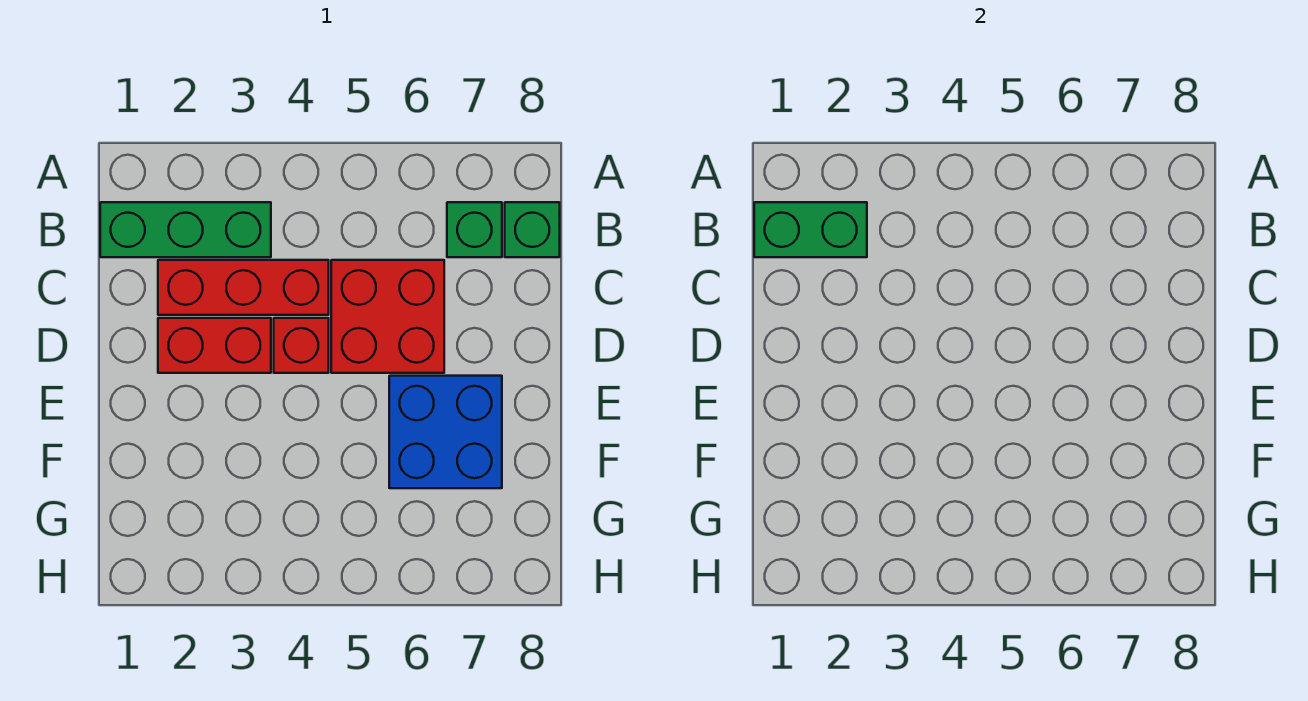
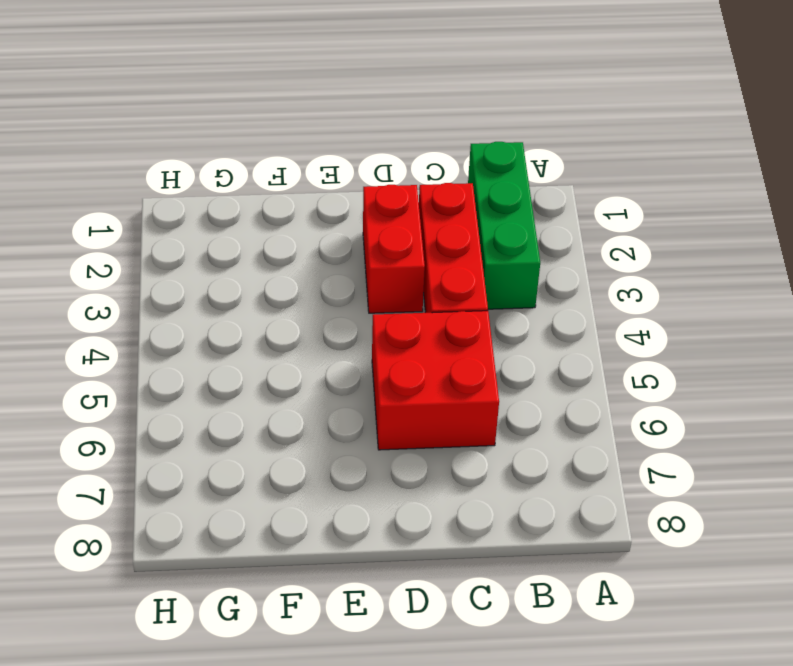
none -> green 1x1 brick [447,202,502,257]
none -> green 1x1 brick [505,202,560,257]

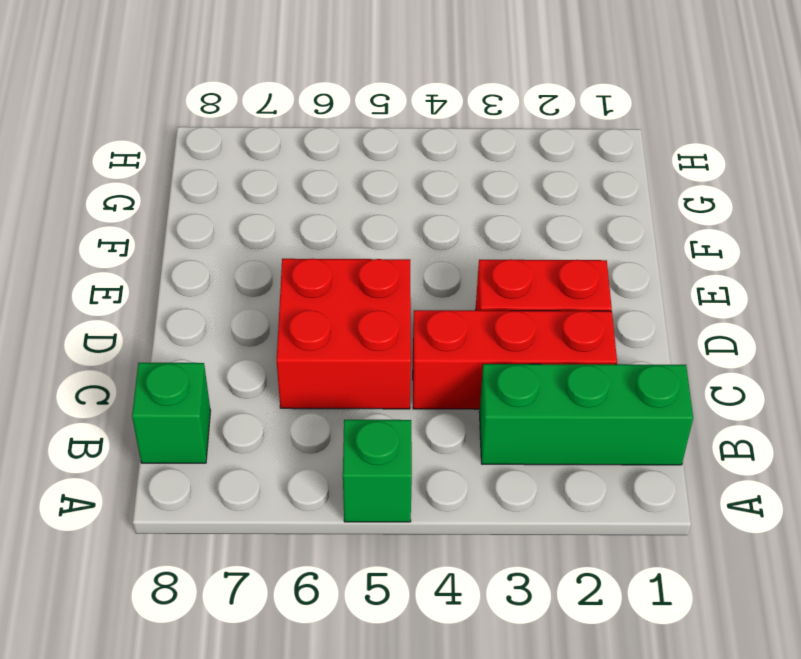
green 1x1 brick [343,420,412,522] -> green 1x1 brick moved to [447,202,502,257]
none -> red 1x1 brick [274,318,329,373]
none -> blue 2x2 brick [389,376,502,488]

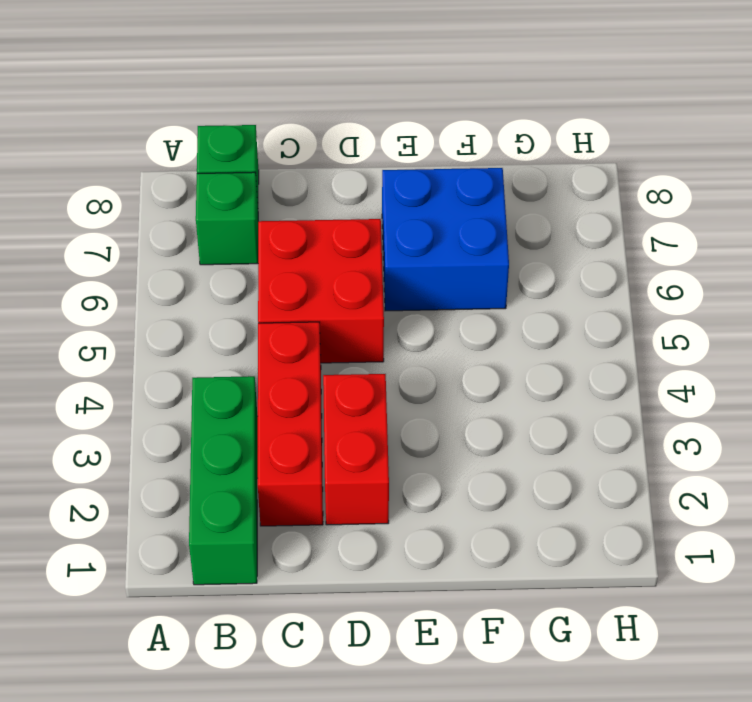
none -> red 1x1 brick [274,318,329,373]
none -> green 1x2 brick [754,202,867,257]

